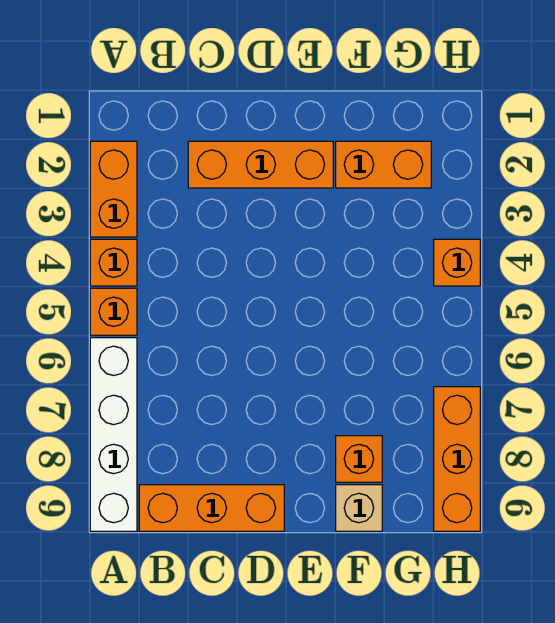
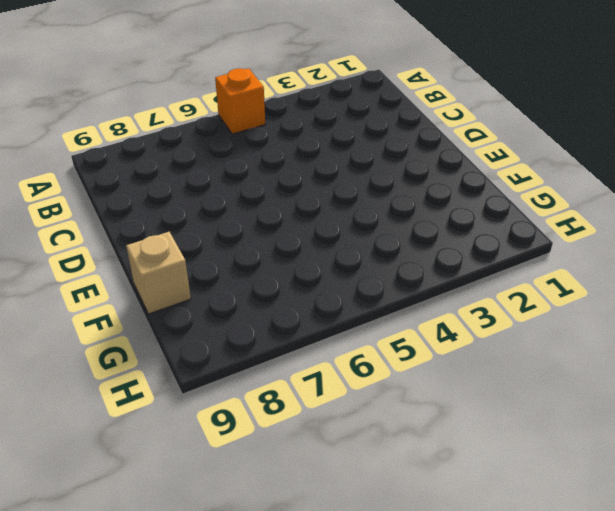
none -> orange 1x2 brick [90,141,137,237]
none -> orange 1x1 brick [90,239,137,286]

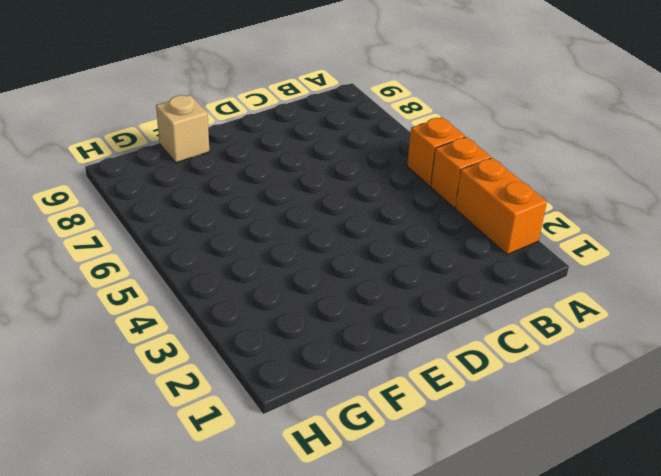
none -> white 1x4 brick [90,338,137,531]
none -> orange 1x3 brick [139,485,284,531]

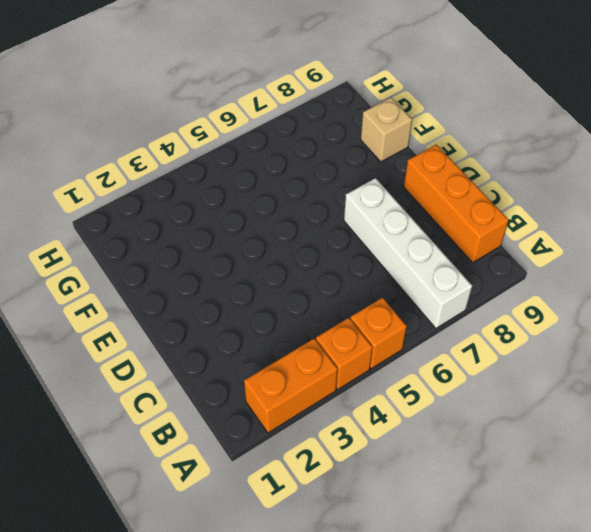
white 1x4 brick [344,178,472,328] -> white 1x4 brick turned to [90,338,137,531]
none -> orange 1x3 brick [188,141,333,188]
none -> orange 1x2 brick [336,141,431,188]

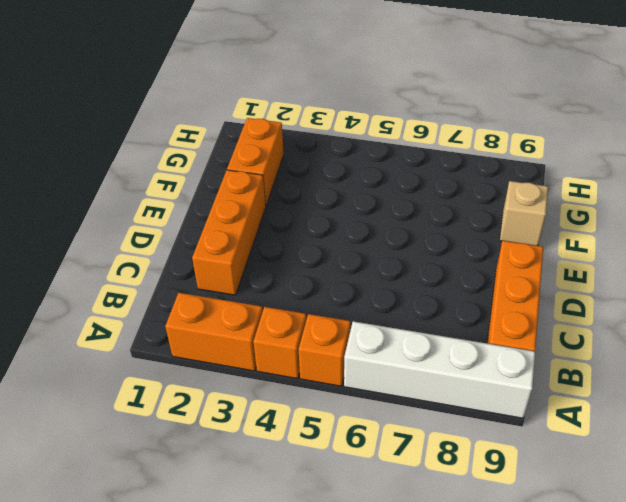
none -> orange 1x1 brick [336,436,382,482]
none -> orange 1x1 brick [434,239,480,286]

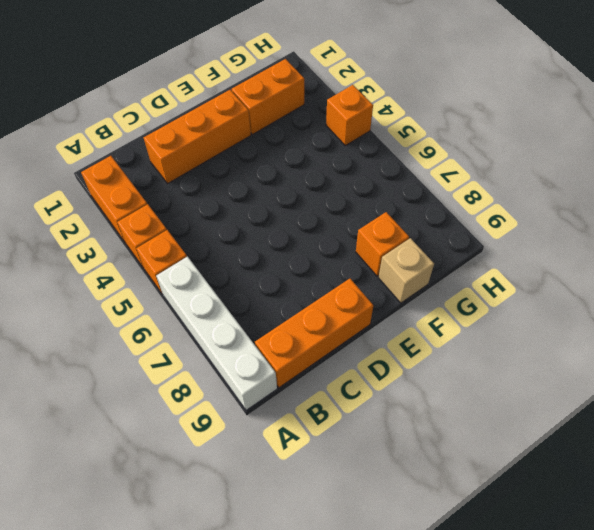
none -> orange 1x3 brick [434,387,480,531]

